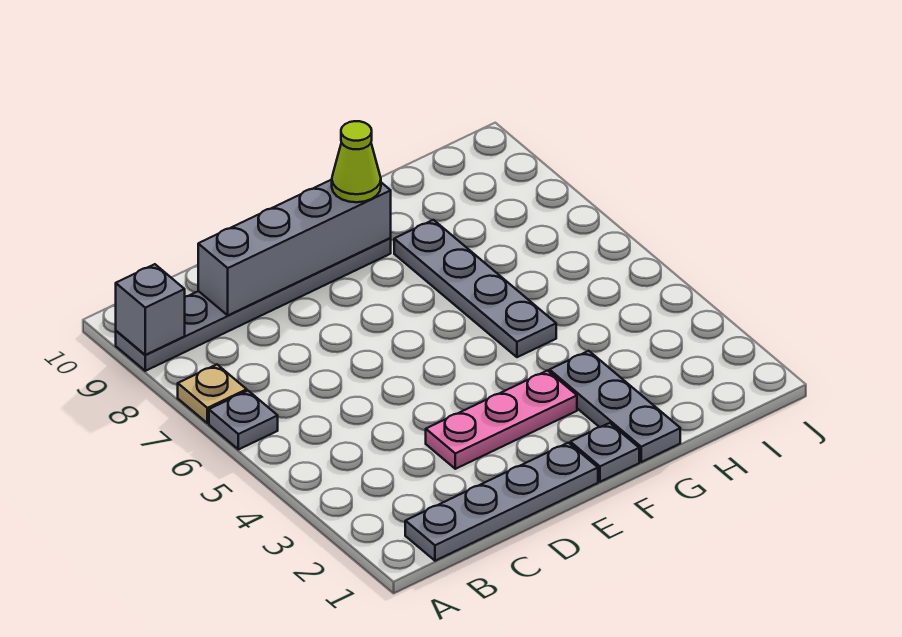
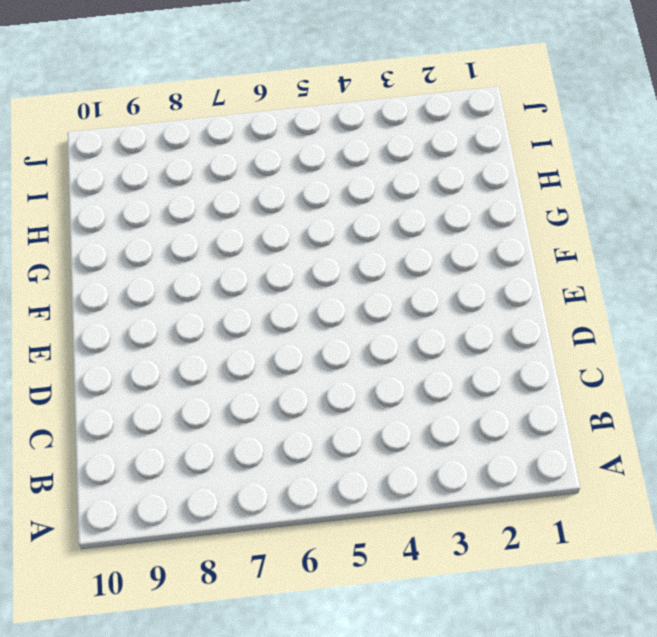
none -> grey 1x1 plate [209,391,278,450]
none -> tan 1x1 plate [178,365,247,423]

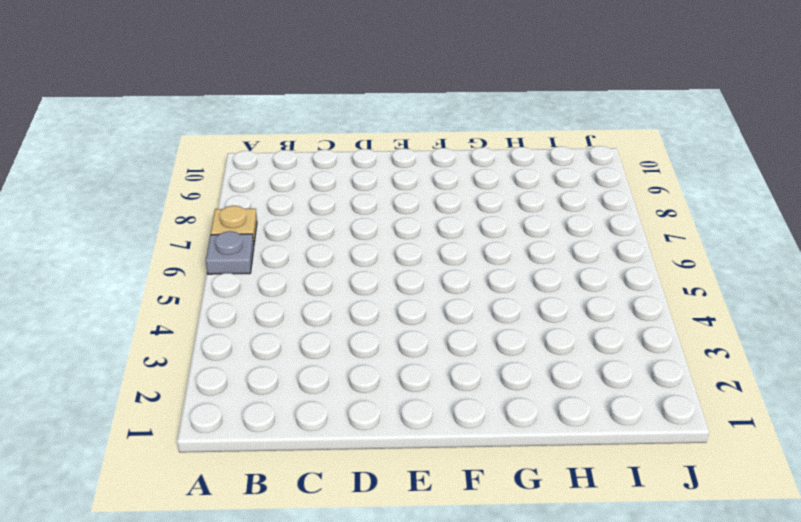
none -> grey 1x6 plate [116,238,391,371]
none -> grey 1x4 plate [405,443,598,561]

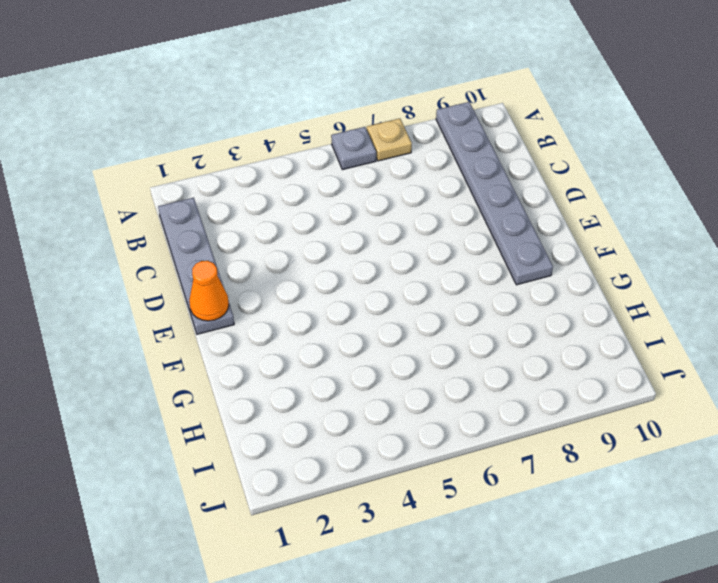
orange 1x1 cone [189,261,229,321] -> none
none -> pink 1x3 plate [426,371,577,469]
none -> grey 1x1 plate [570,423,639,482]

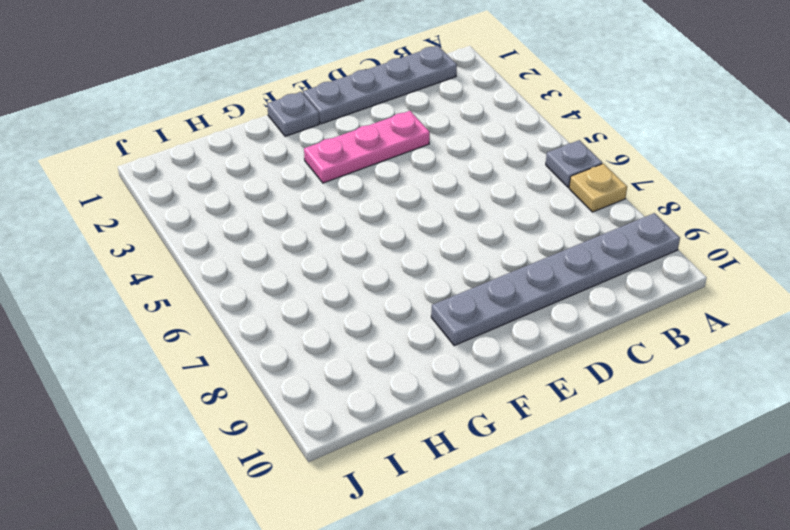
none -> grey 1x3 plate [550,351,680,462]
none -> grey 1x4 plate [394,220,556,357]

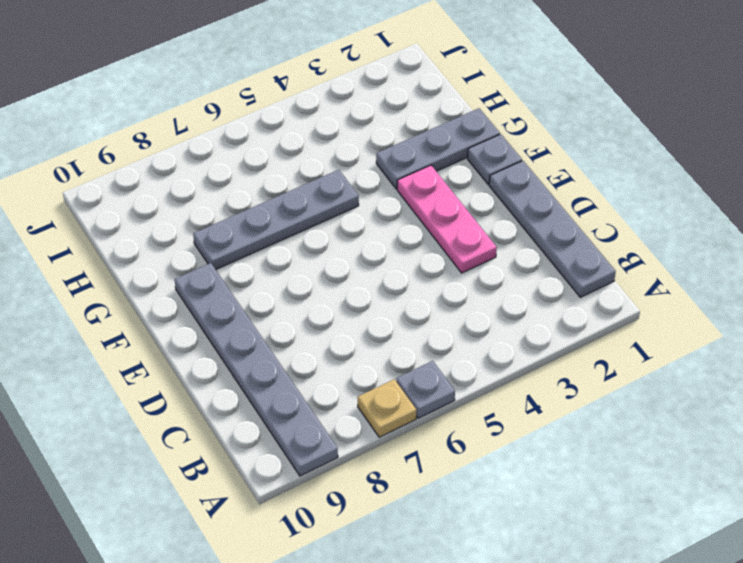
none -> grey 1x1 brick [116,264,185,355]
none -> grey 1x4 brick [198,180,391,315]

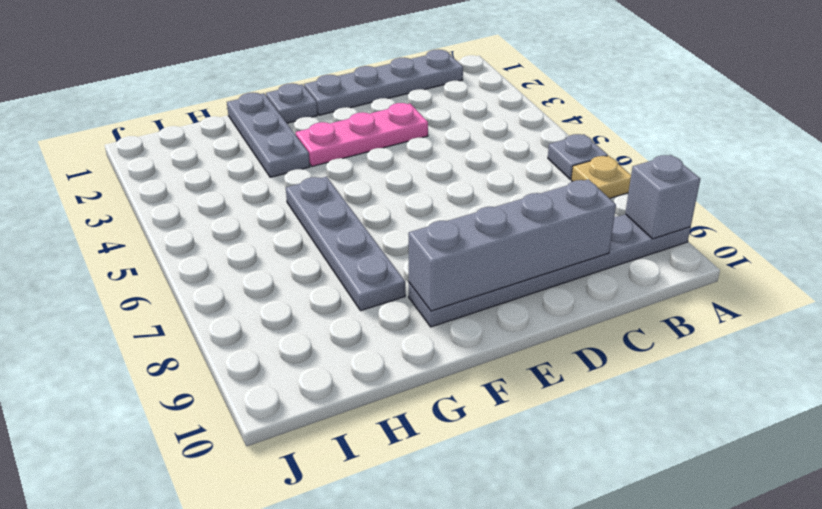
none -> lime 1x1 cone [332,121,381,202]

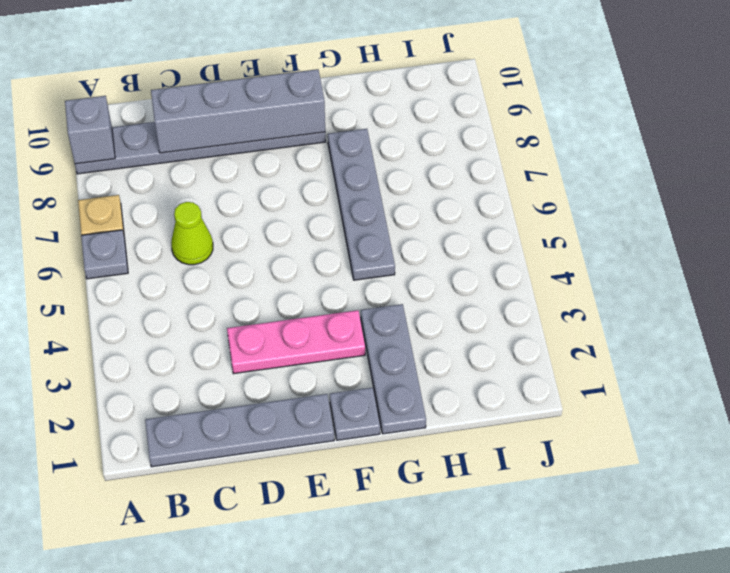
lime 1x1 cone [171,202,213,265] -> lime 1x1 cone moved to [332,121,381,202]

